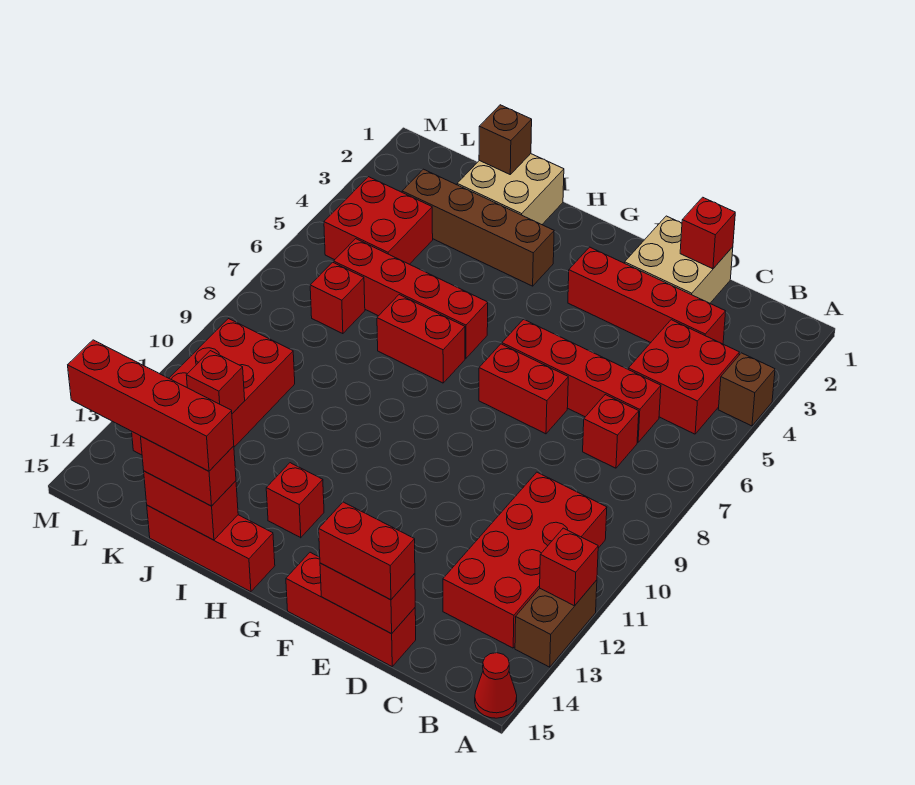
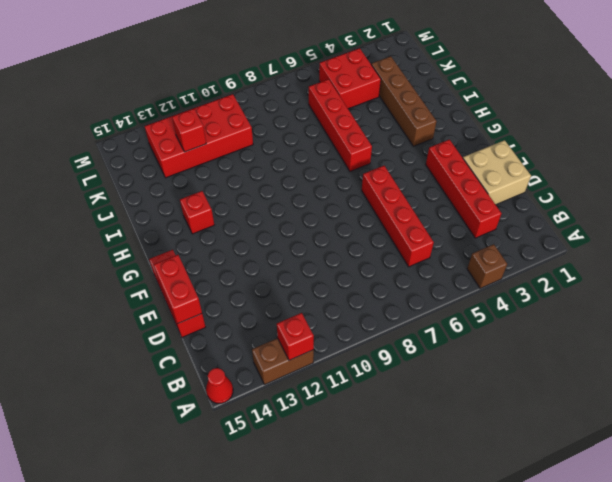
none -> red 2x2 brick [628,320,740,434]
none -> red 2x4 brick [443,472,607,648]
none -> red 1x1 brick [583,395,639,468]

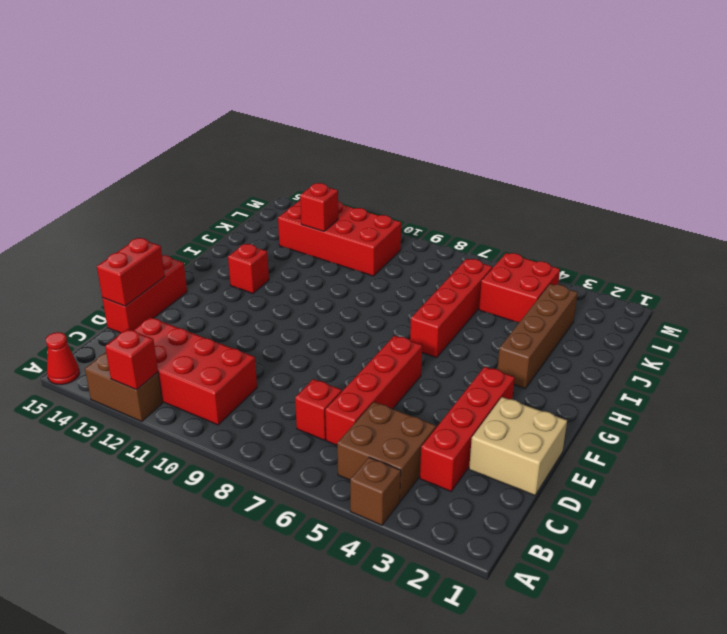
brown 2x2 brick [337,402,436,501] -> red 2x2 brick [628,320,740,434]
none -> red 1x2 brick [479,344,568,434]
none -> red 1x2 brick [377,295,465,383]
none -> red 1x3 brick [147,505,275,592]

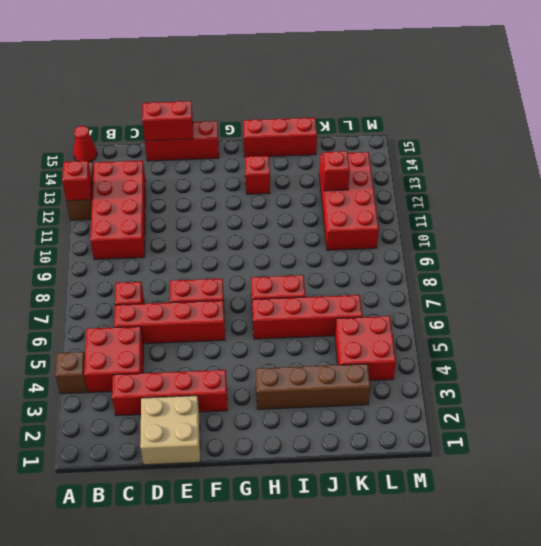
none -> tan 2x2 brick [457,154,564,225]
none -> red 1x1 brick [310,262,365,334]
none -> red 1x1 brick [680,197,735,269]

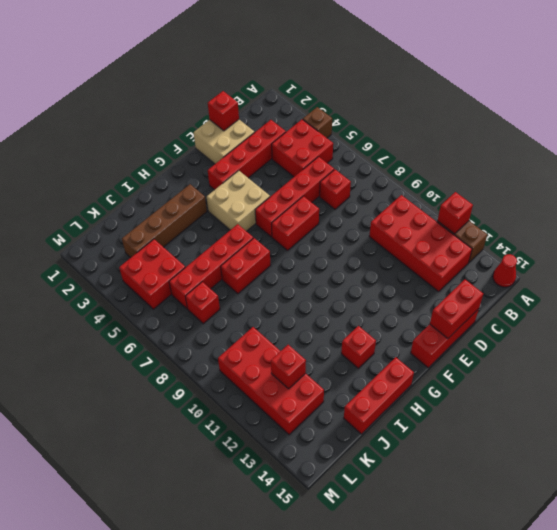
tan 2x2 brick [207,171,270,231] -> tan 2x2 brick moved to [457,154,564,225]
none -> red 1x2 brick [144,471,238,540]
none -> brown 1x1 brick [479,105,532,174]
none -> red 1x2 brick [319,502,415,600]

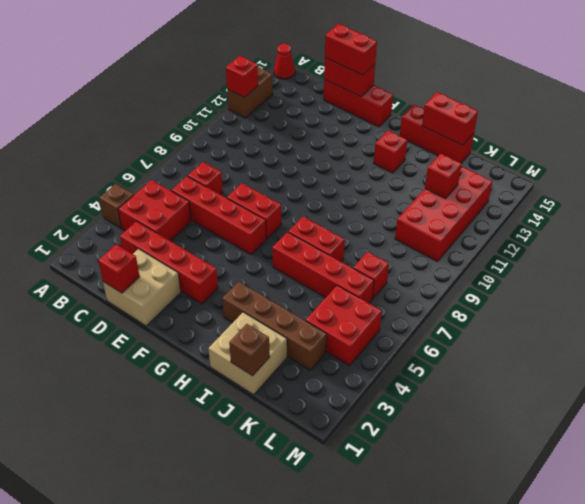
none -> red 2x4 brick [443,472,607,648]
none -> red 1x2 brick [141,437,236,506]
none -> red 1x4 brick [68,340,234,471]

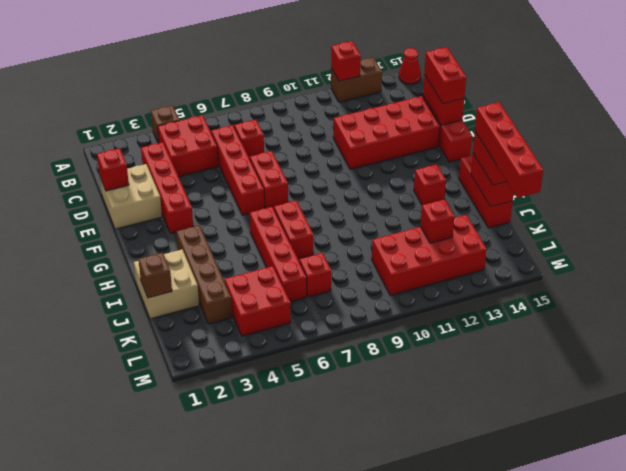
red 2x4 brick [333,96,440,169] -> red 2x4 brick moved to [443,472,607,648]

